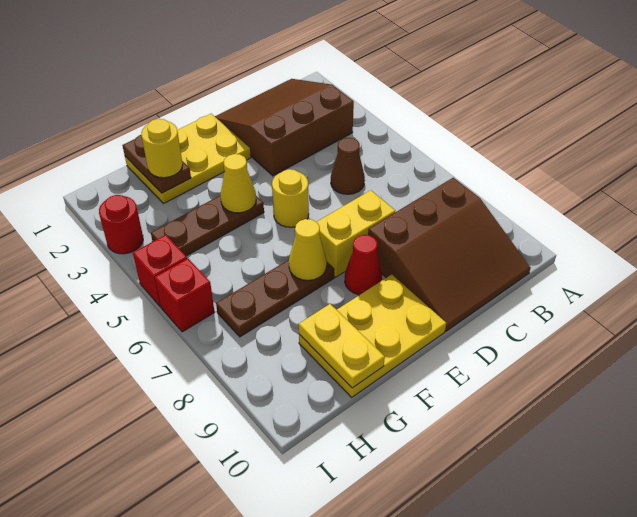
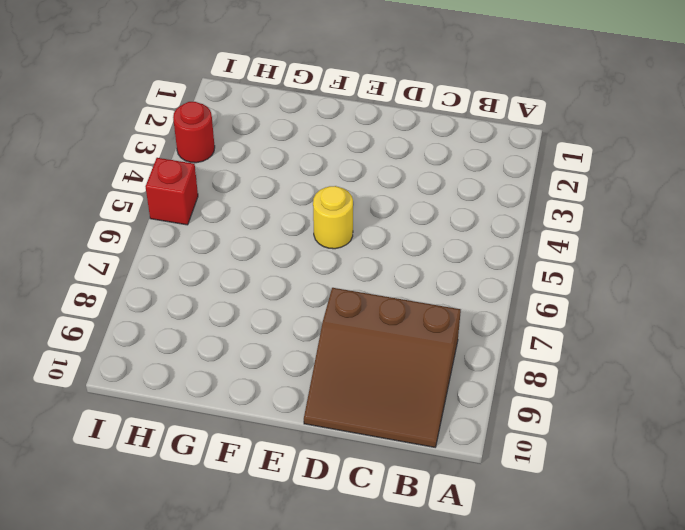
none -> brown 3x3 slope [215,79,354,176]
none -> brown 1x1 cone [331,138,365,194]
none -> yellow 1x2 brick [317,190,395,277]

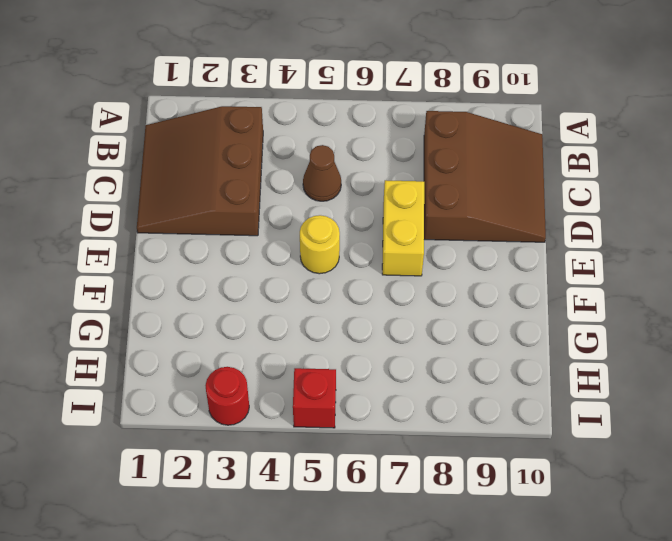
none -> yellow 2x3 plate [125,114,251,203]
none -> red 1x1 cone [345,235,382,295]
none -> yellow 2x3 plate [299,274,446,397]

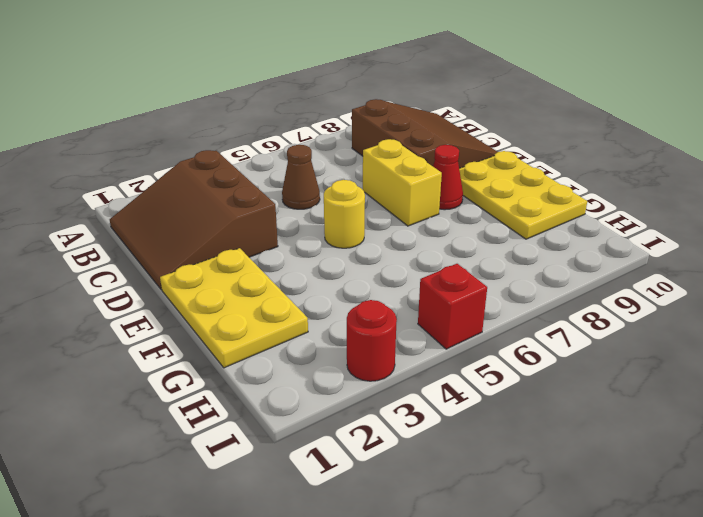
none -> brown 1x3 plate [151,196,264,256]
none -> brown 1x3 plate [216,260,334,337]
none -> red 1x1 brick [155,259,215,332]

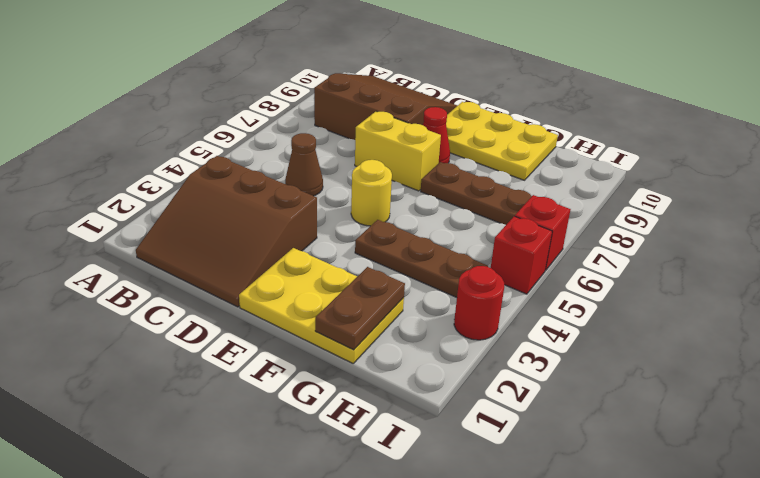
none -> yellow 1x1 cone [220,154,256,213]
none -> yellow 1x1 cone [289,219,327,280]
none -> yellow 1x2 plate [299,304,385,388]

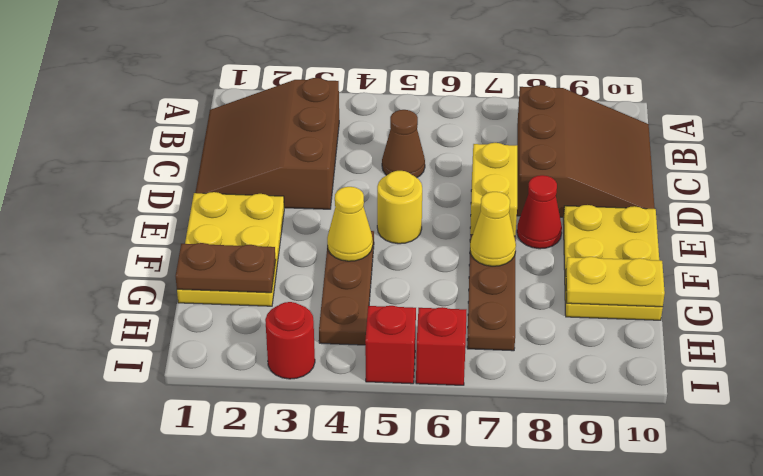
none -> yellow 1x1 round brick [141,119,183,178]

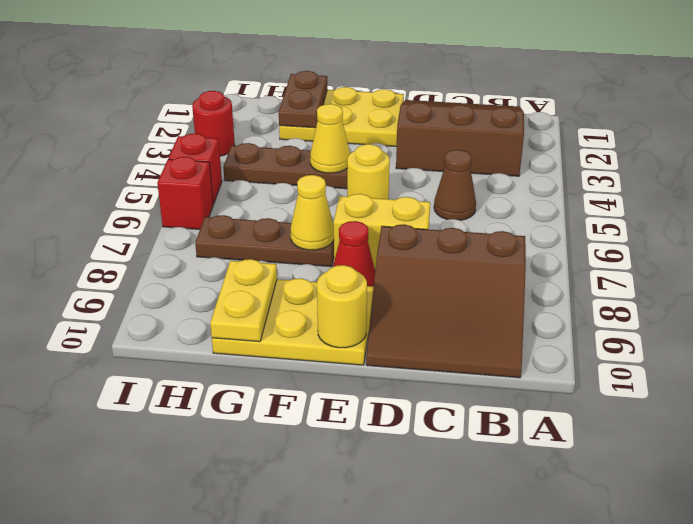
yellow 1x1 round brick [317,265,367,348] -> yellow 1x1 round brick moved to [141,119,183,178]

